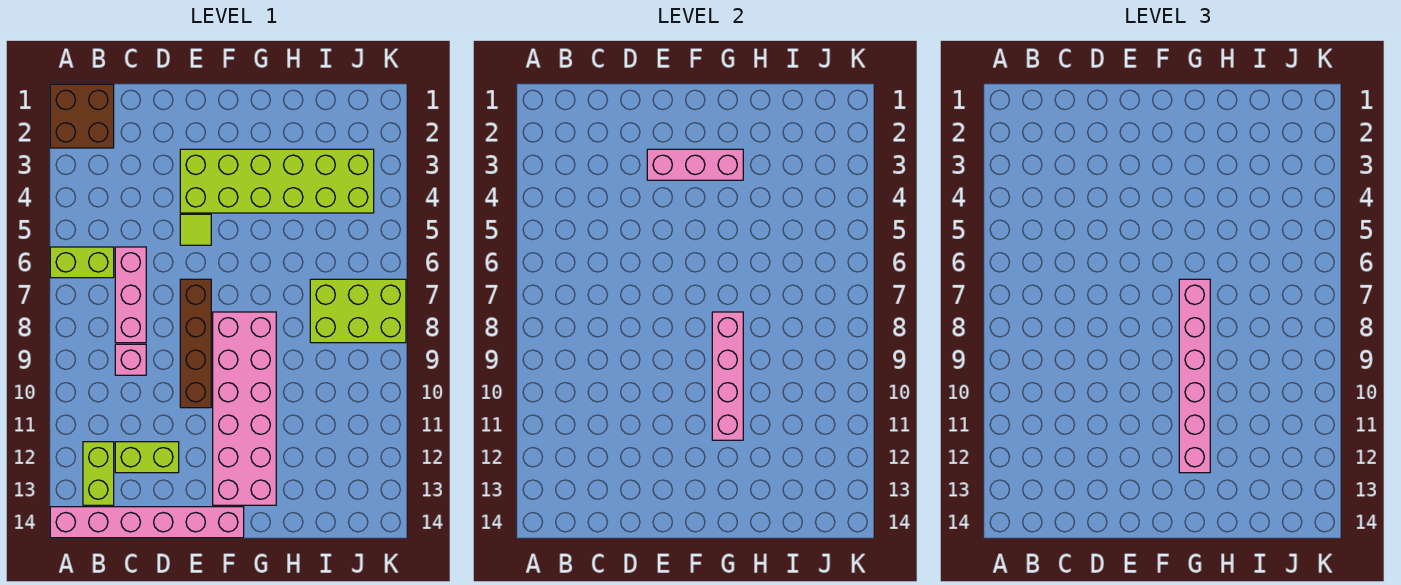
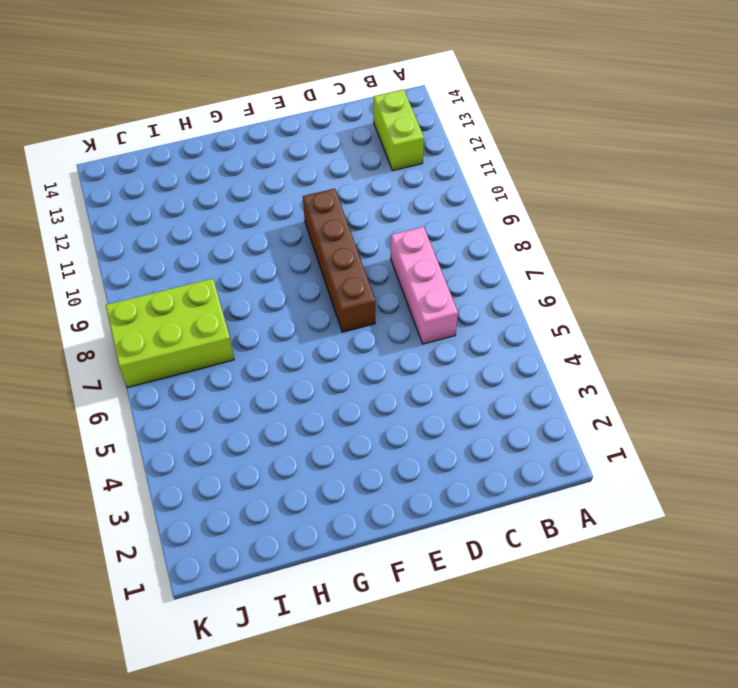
none -> brown 2x2 brick [50,84,114,148]
none -> lime 1x2 brick [50,247,114,278]
none -> pink 1x6 brick [50,507,244,538]

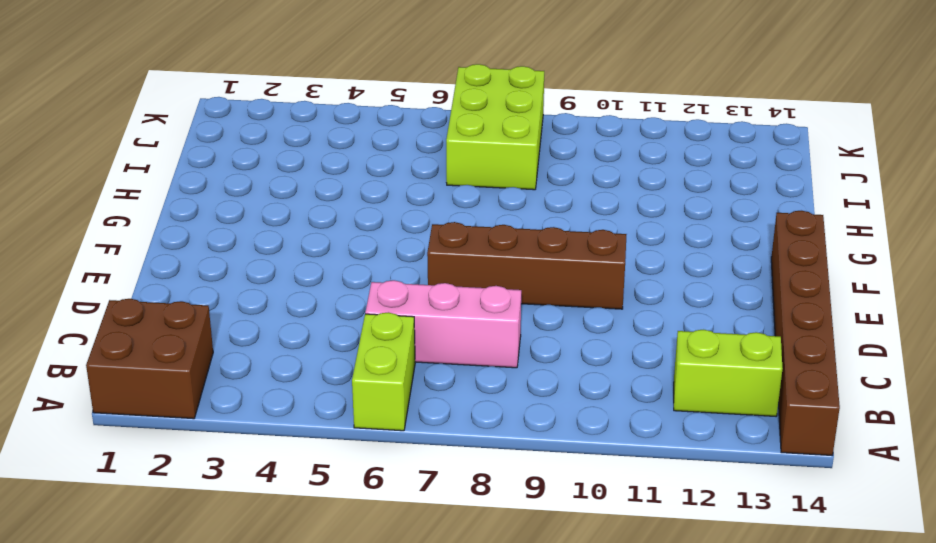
brown 1x6 brick [771,211,840,455] -> pink 1x6 brick [50,507,244,538]
none -> pink 1x1 brick [115,344,146,375]
none -> lime 1x2 brick [115,442,179,473]
none -> lime 2x6 brick [180,149,374,213]

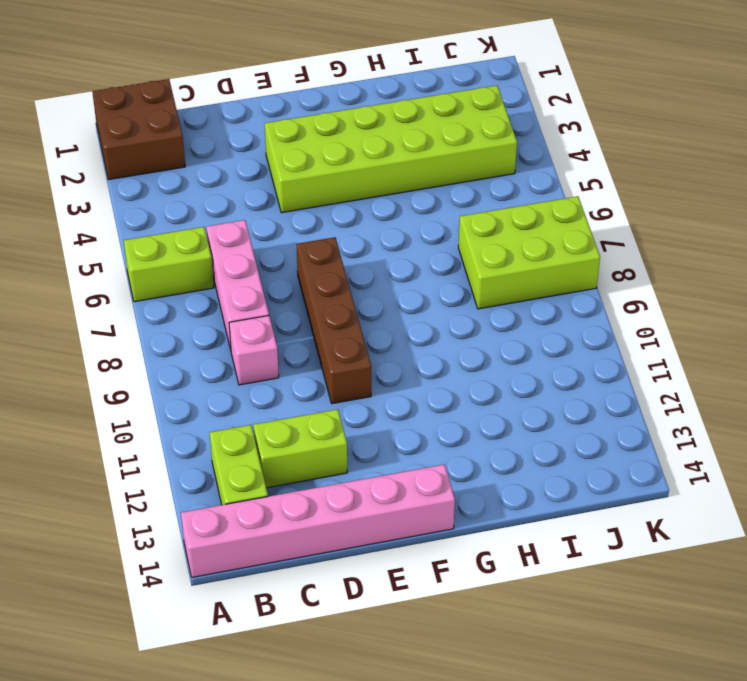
none -> lime 1x1 tile [180,214,211,245]
none -> pink 2x6 brick [213,312,276,505]
none -> pink 1x3 brick [647,149,743,180]

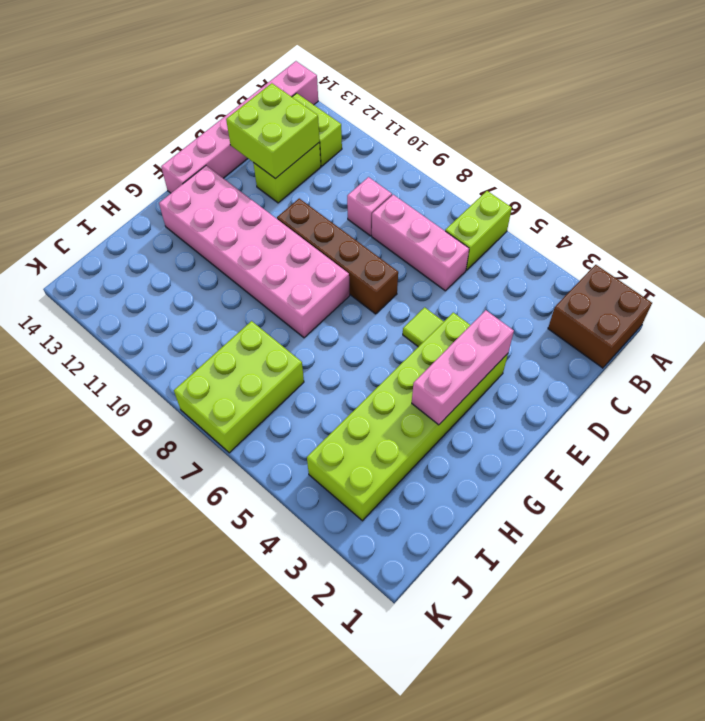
lime 2x2 brick [226,83,319,179] -> none
none -> pink 1x4 brick [712,312,743,440]
none -> pink 1x6 brick [1179,279,1210,473]

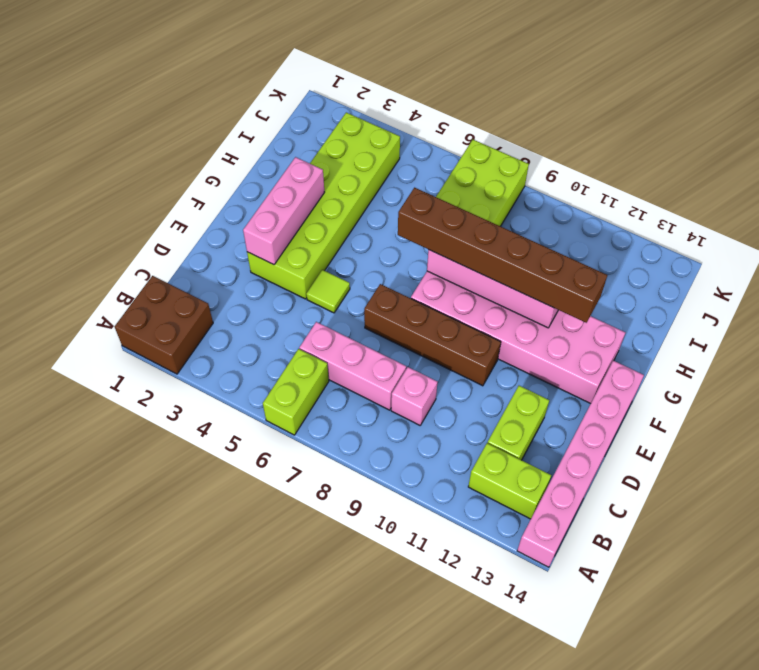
brown 1x6 brick [398,188,607,323] -> pink 1x6 brick [1179,279,1210,473]

